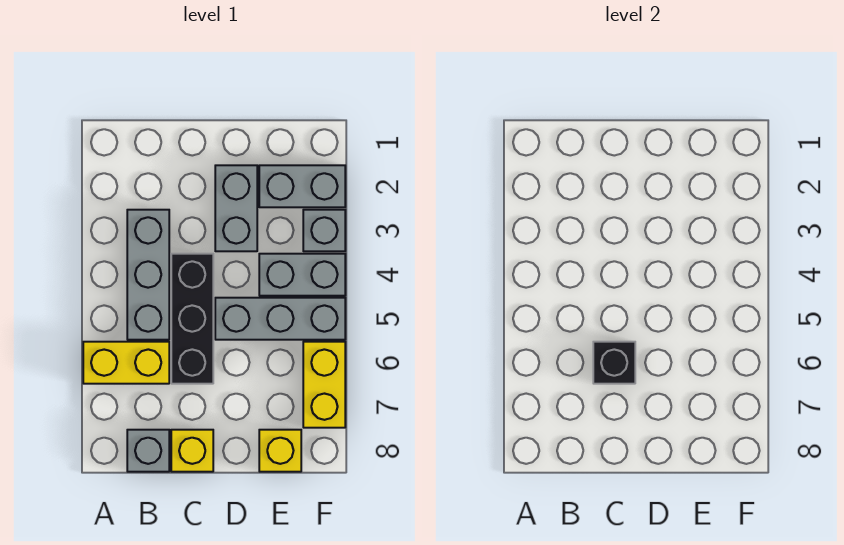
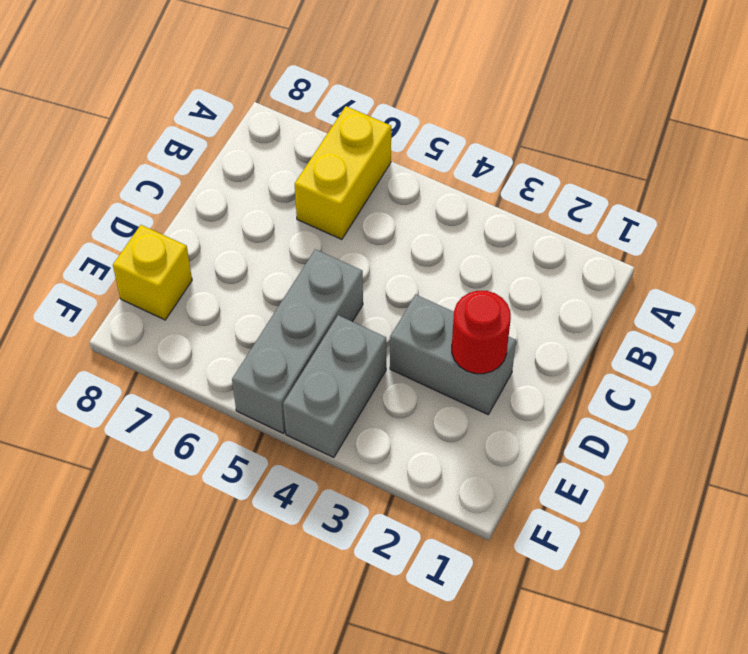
red 1x1 round brick [452,291,511,374] -> none
none -> grey 1x3 brick [127,210,169,340]
none -> grey 1x1 brick [127,430,169,472]
none -> black 1x3 brick [171,254,213,384]

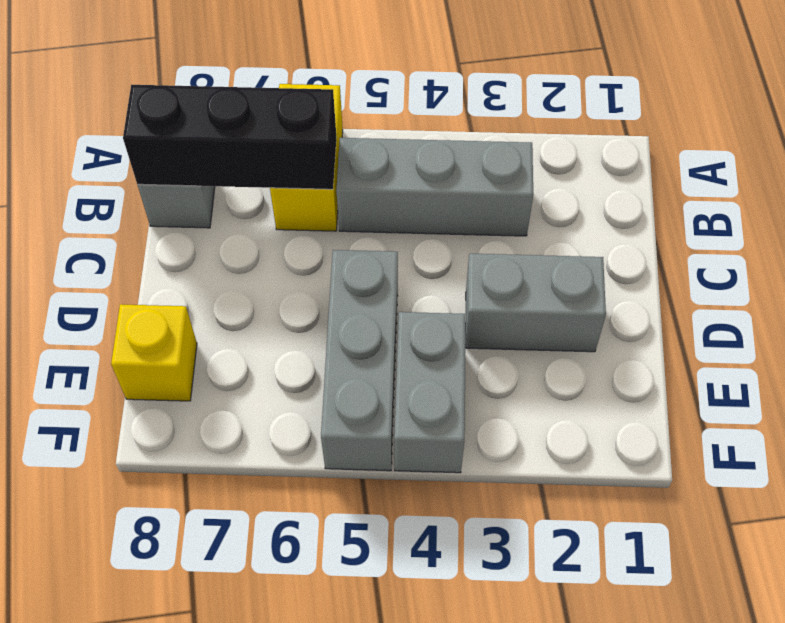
black 1x3 brick [123,85,337,189] -> black 1x3 brick moved to [171,254,213,384]
none -> yellow 1x1 brick [171,430,213,472]
none -> grey 1x2 brick [259,165,345,207]
none -> grey 1x1 brick [303,210,345,251]

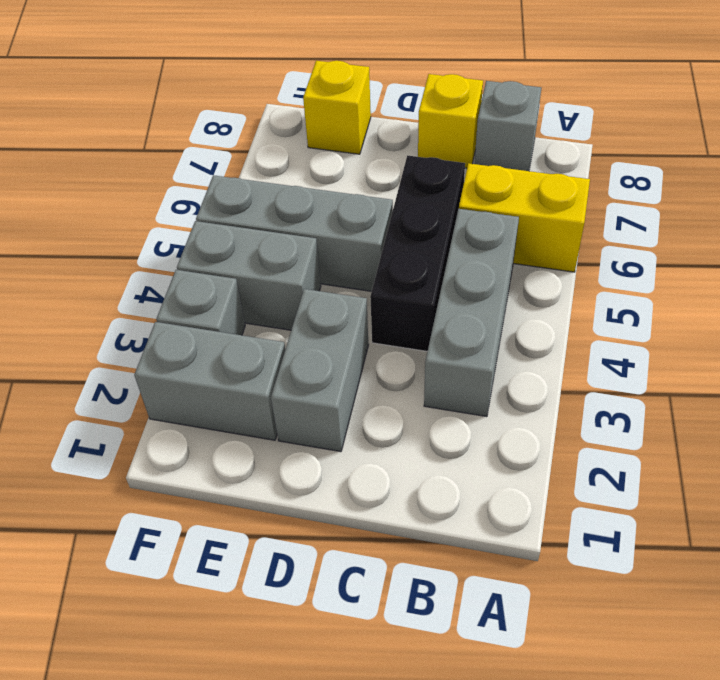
none -> yellow 1x2 brick [303,342,345,428]
none -> black 1x1 brick [593,342,635,384]

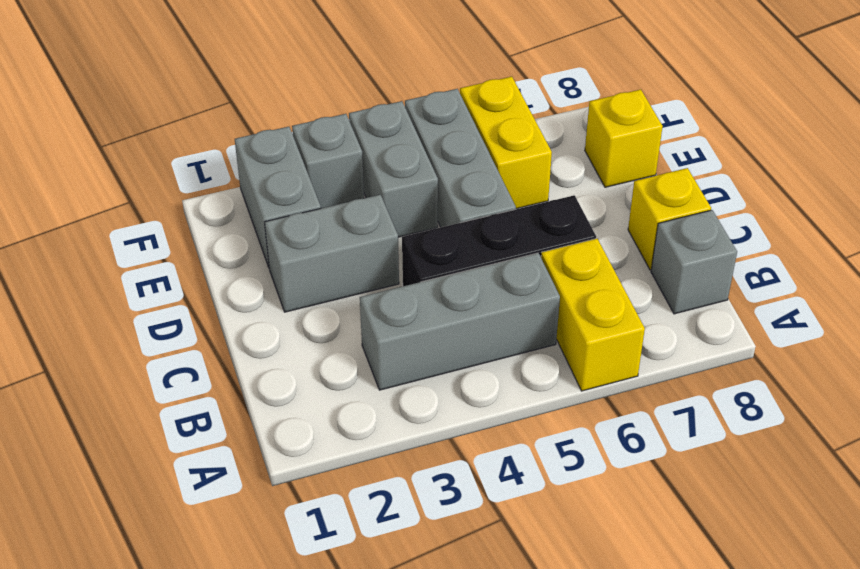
yellow 1x2 brick [460,77,552,209] -> yellow 1x2 brick turned to [303,342,345,428]
none -> black 1x1 brick [593,342,635,384]

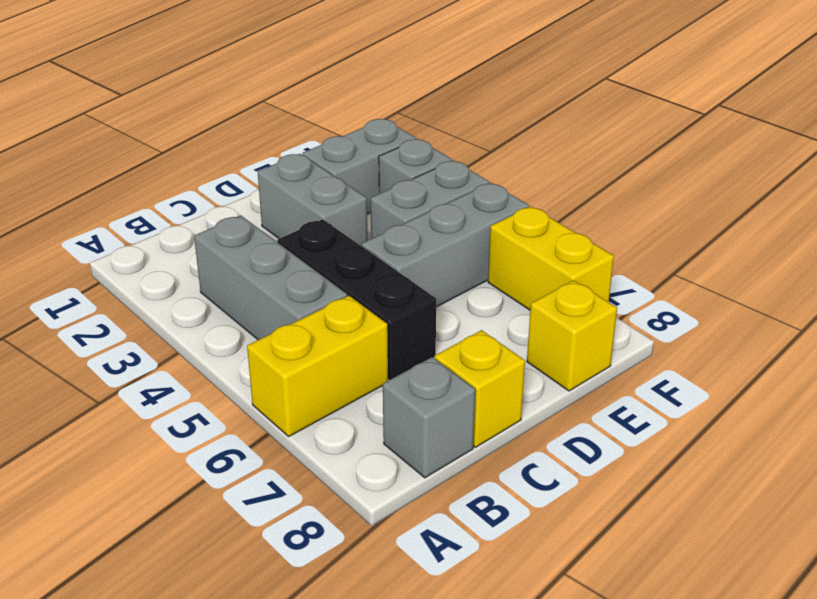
none -> black 1x1 brick [593,342,635,384]

